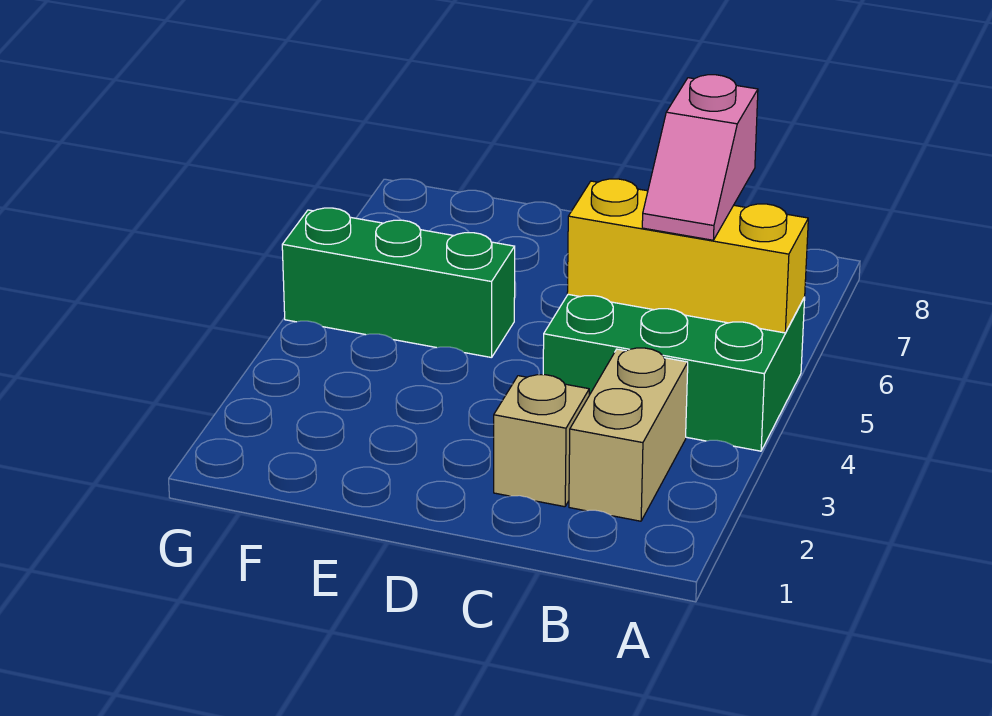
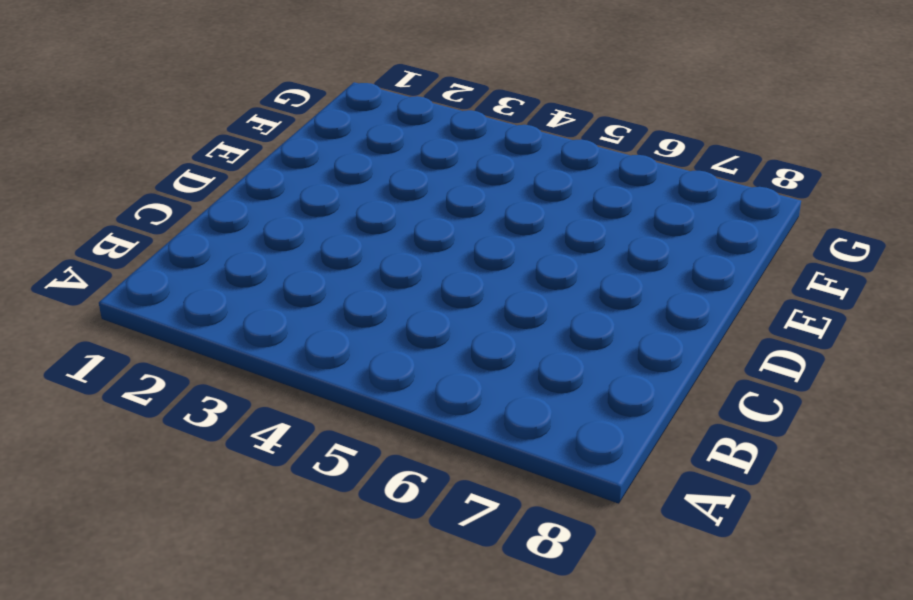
none -> green 2x3 brick [543,294,805,451]
none -> tan 1x2 brick [569,348,688,521]

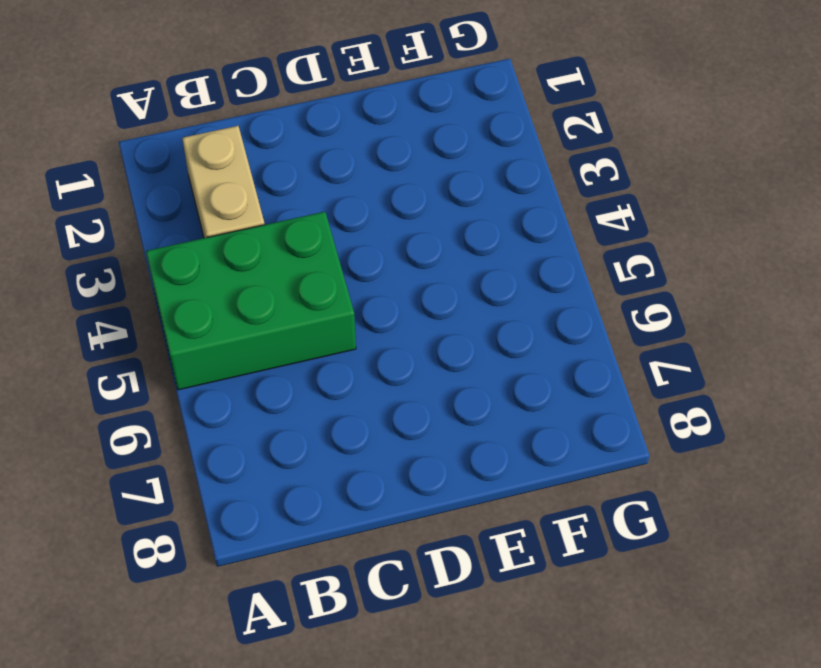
none -> tan 1x1 brick [494,375,589,507]
none -> green 1x3 brick [282,208,515,358]

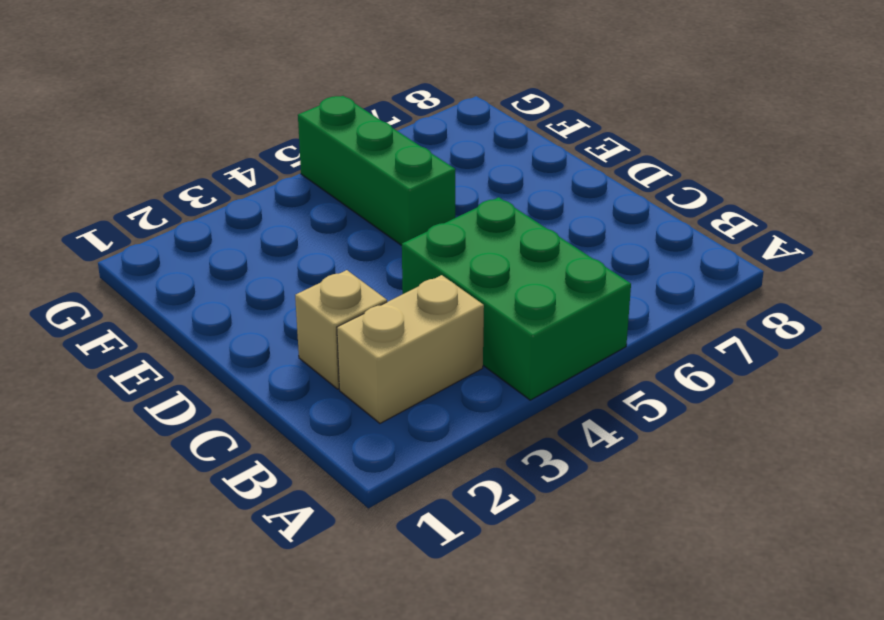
none -> yellow 1x3 brick [567,179,808,333]
none -> pink 1x2 slope [642,75,758,240]

